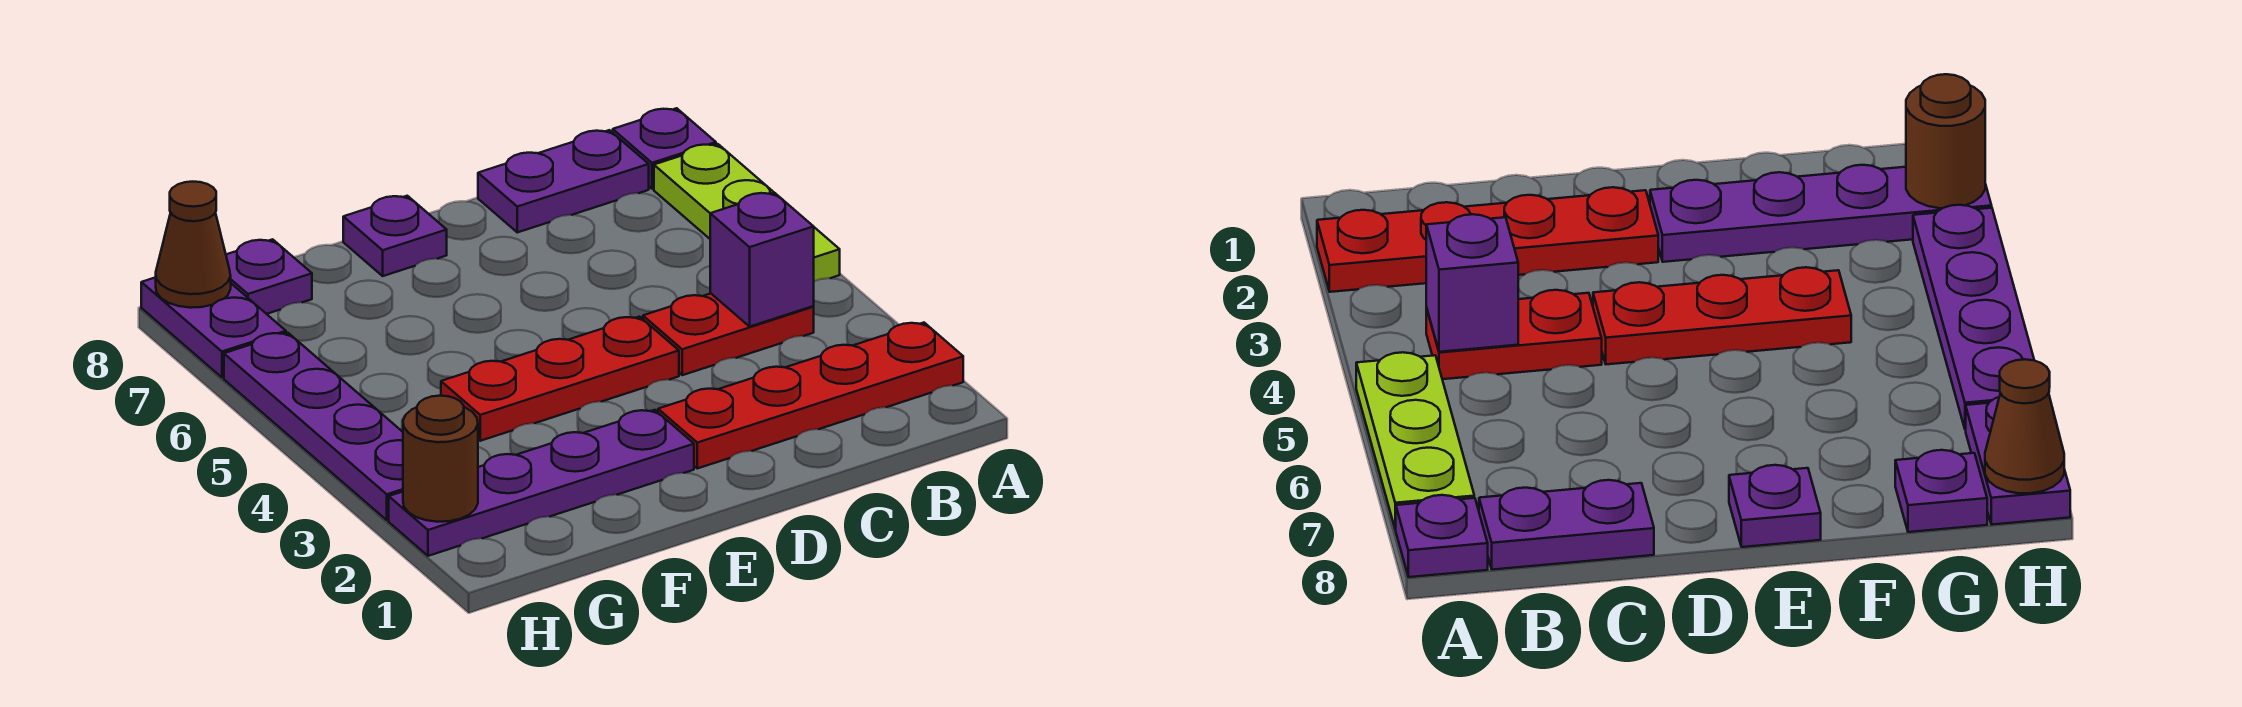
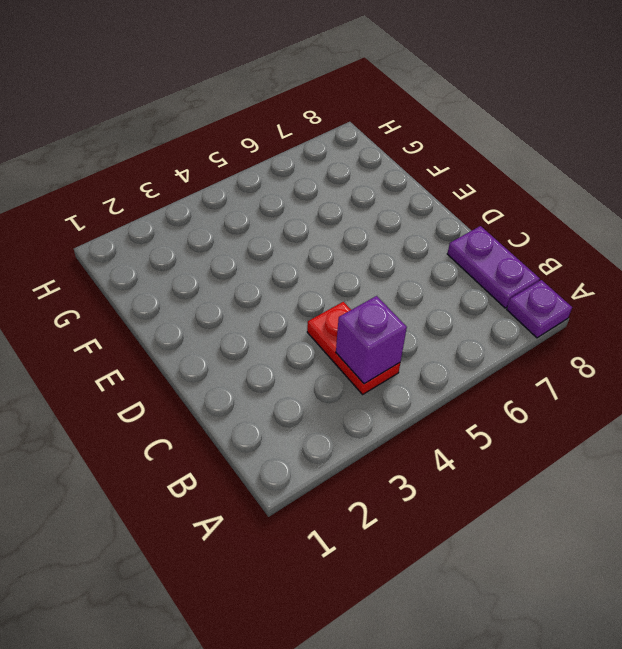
none -> red 1x4 plate [658,323,963,468]
none -> lime 1x3 plate [654,144,840,281]
none -> red 1x3 plate [441,317,679,441]

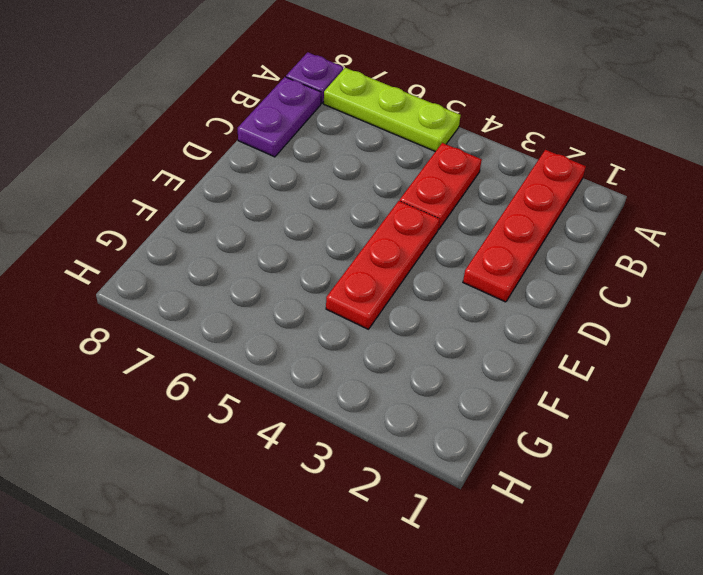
none -> purple 1x4 plate [389,410,694,556]
none -> purple 1x1 plate [343,196,447,276]
none -> purple 1x1 plate [226,239,312,314]

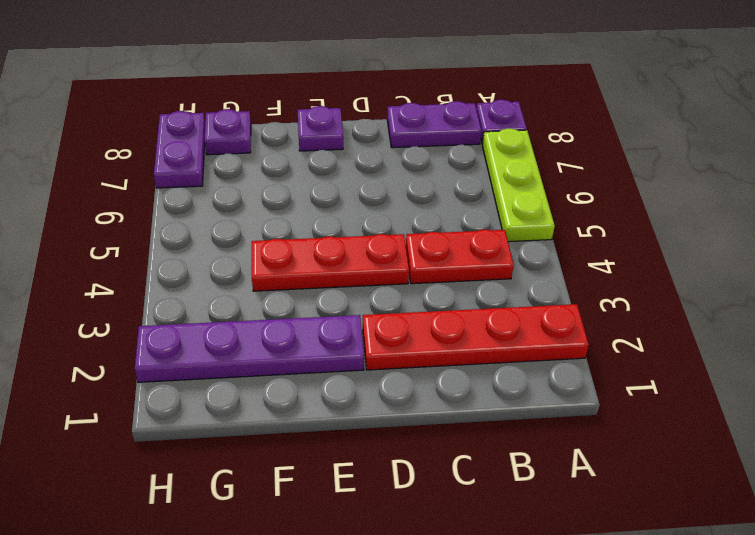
none -> purple 1x4 plate [224,333,403,520]
none -> purple 1x1 brick [710,193,814,326]
none -> brown 1x1 round brick [403,396,478,522]

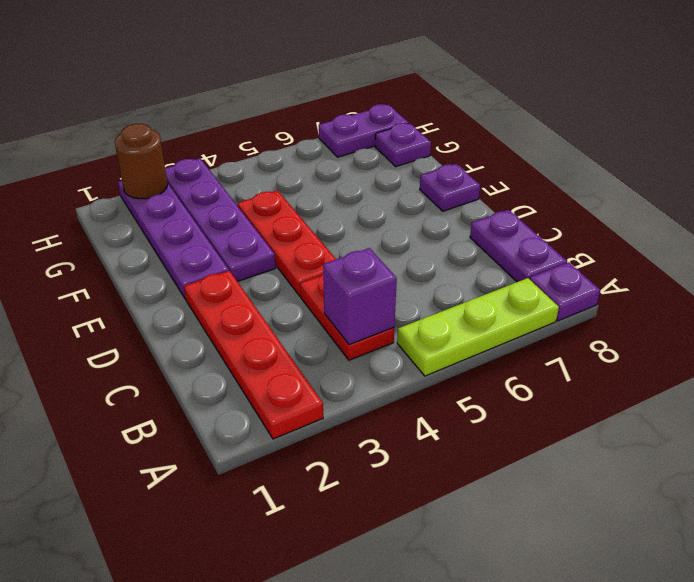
purple 1x4 plate [165,158,276,282] -> purple 1x4 plate turned to [224,333,403,520]
none -> brown 1x1 cone [156,182,231,308]

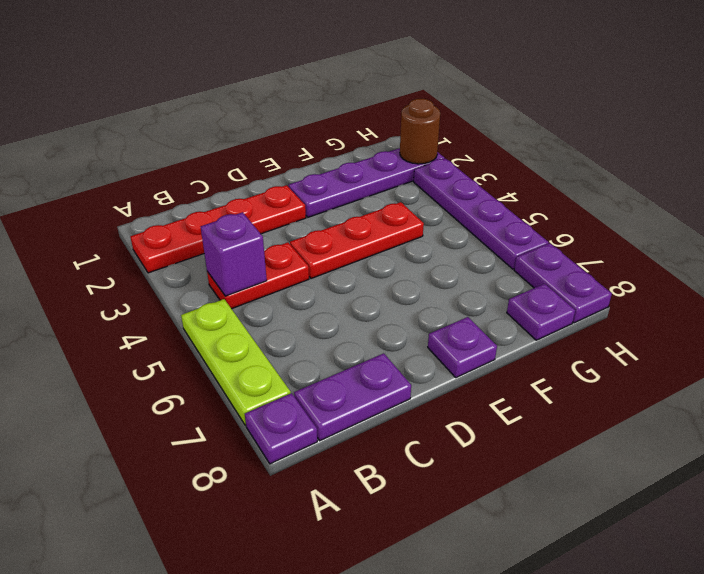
none -> brown 1x1 cone [156,182,231,308]

